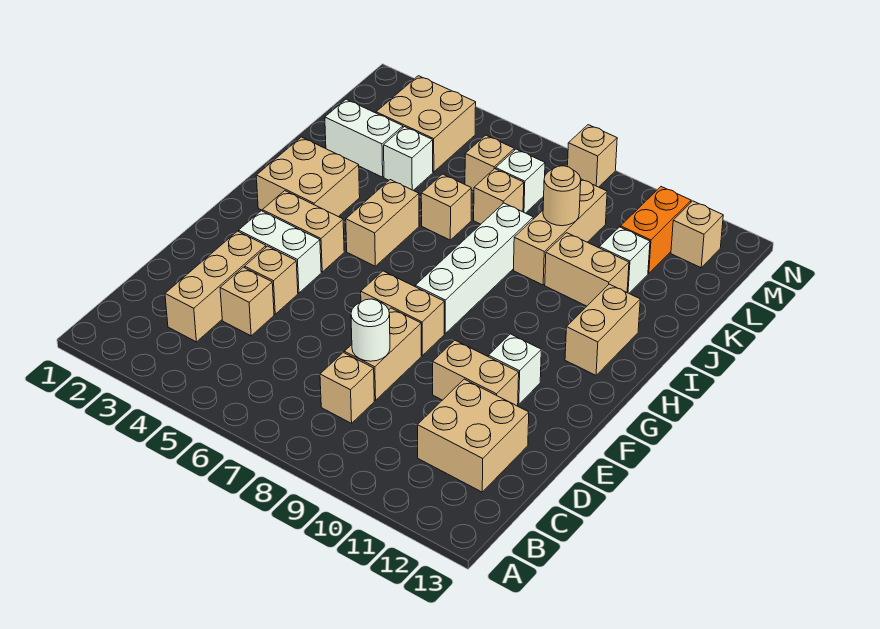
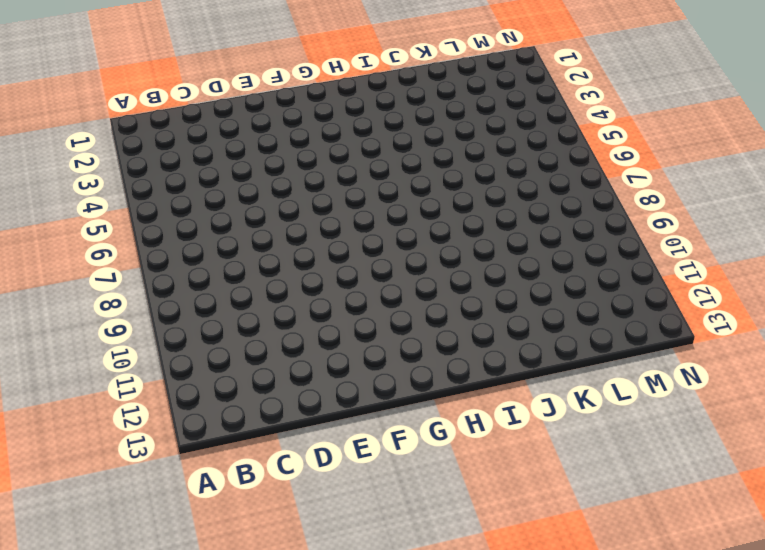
none -> tan 1x3 brick [165,231,266,342]
none -> tan 1x1 brick [320,352,374,423]
none -> tan 2x2 brick [418,379,529,492]
none -> tan 1x1 brick [220,267,274,336]

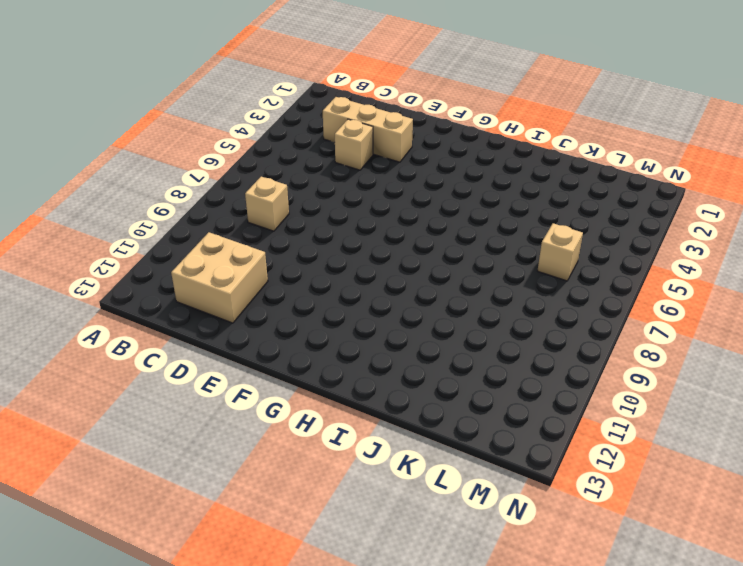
none -> tan 1x2 brick [344,308,421,400]
none -> tan 1x1 brick [245,246,298,314]
none -> tan 1x2 brick [433,340,519,406]
none -> white 1x2 brick [239,211,321,293]

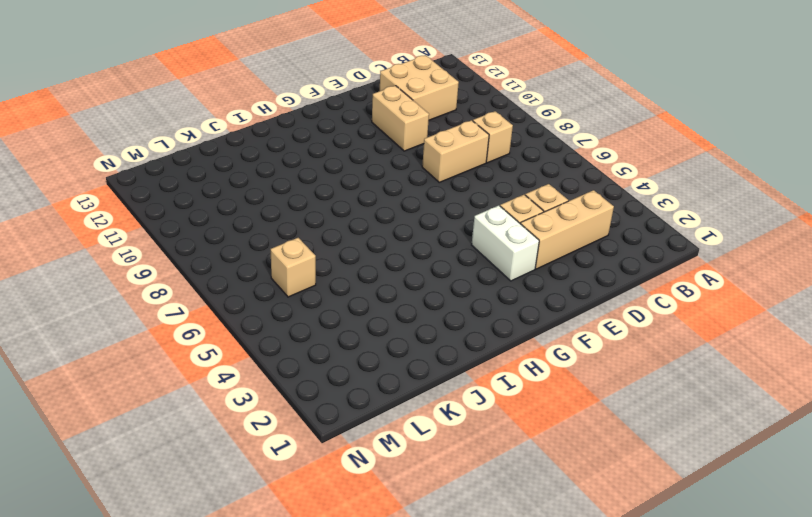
none -> tan 1x2 brick [361,271,444,355]
none -> white 1x1 brick [488,334,541,404]
none -> tan 1x2 brick [262,191,344,272]
none -> white 1x4 brick [415,203,533,333]

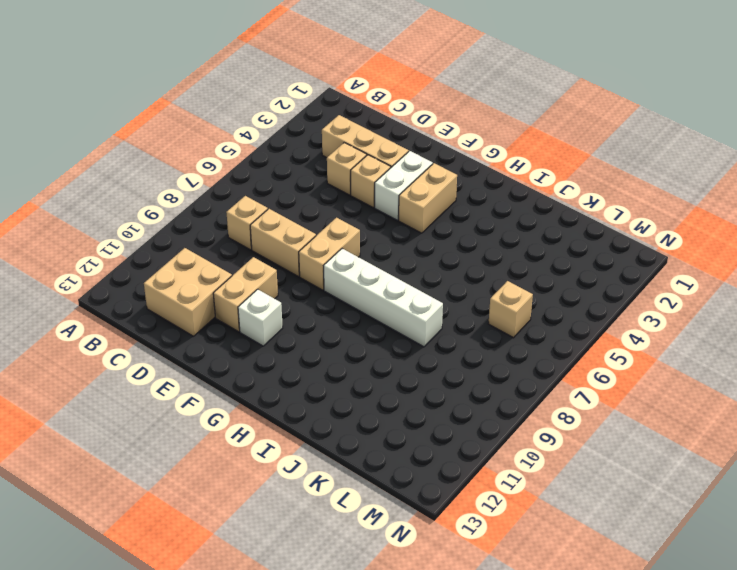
none -> tan 2x2 brick [256,137,360,217]
none -> tan 1x2 brick [346,180,419,266]
none -> tan 1x2 brick [565,284,640,375]
none -> tan 1x1 brick [421,174,471,240]

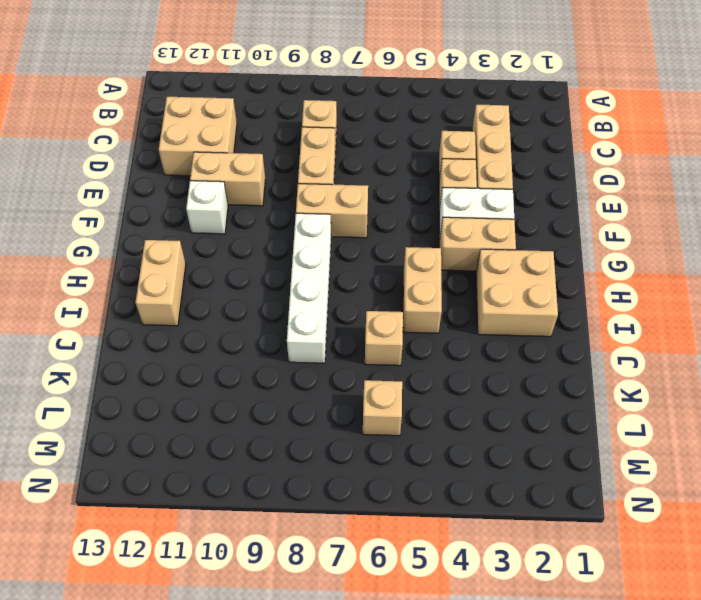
none -> tan 1x3 brick [513,179,607,285]
none -> tan 1x2 brick [545,233,629,306]
none -> white 1x2 brick [325,99,403,177]
none -> white 1x1 brick [384,127,433,190]

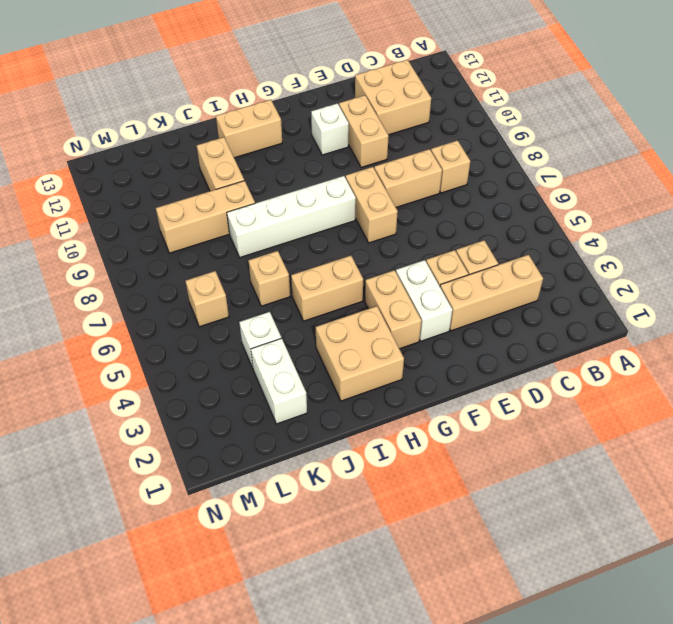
none -> tan 1x1 brick [474,169,524,224]
none -> white 1x1 brick [599,227,650,293]
none -> tan 2x2 brick [376,76,476,172]
none -> white 1x1 brick [496,149,545,213]

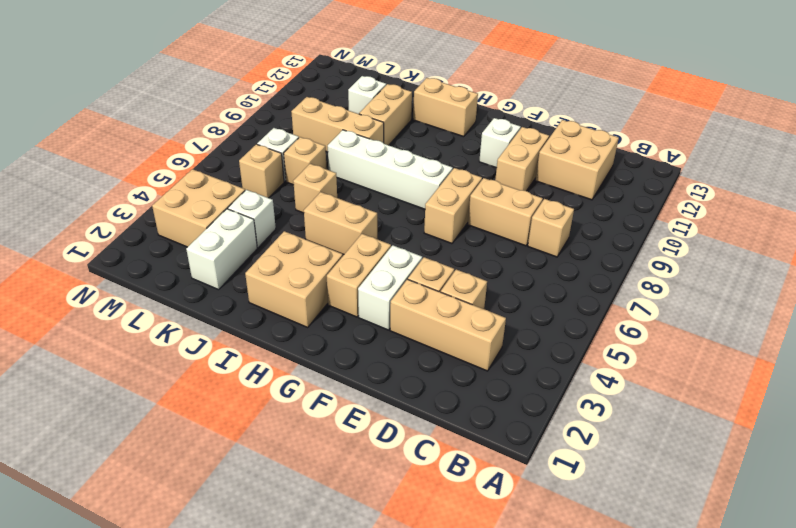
none -> orange 1x2 brick [621,187,691,274]
none -> tan 1x1 brick [671,201,723,268]
none -> tan 1x1 brick [568,125,617,187]
none -> white 1x1 round brick [351,299,390,361]

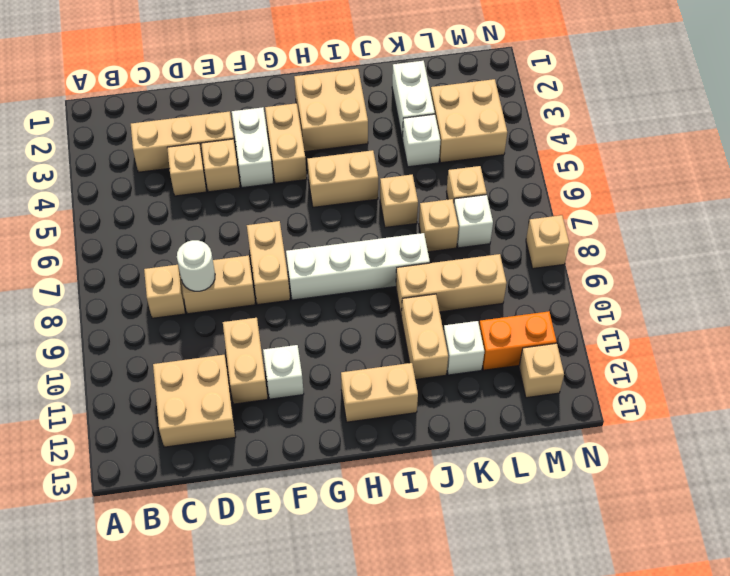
none -> tan 1x1 round brick [543,166,581,226]

